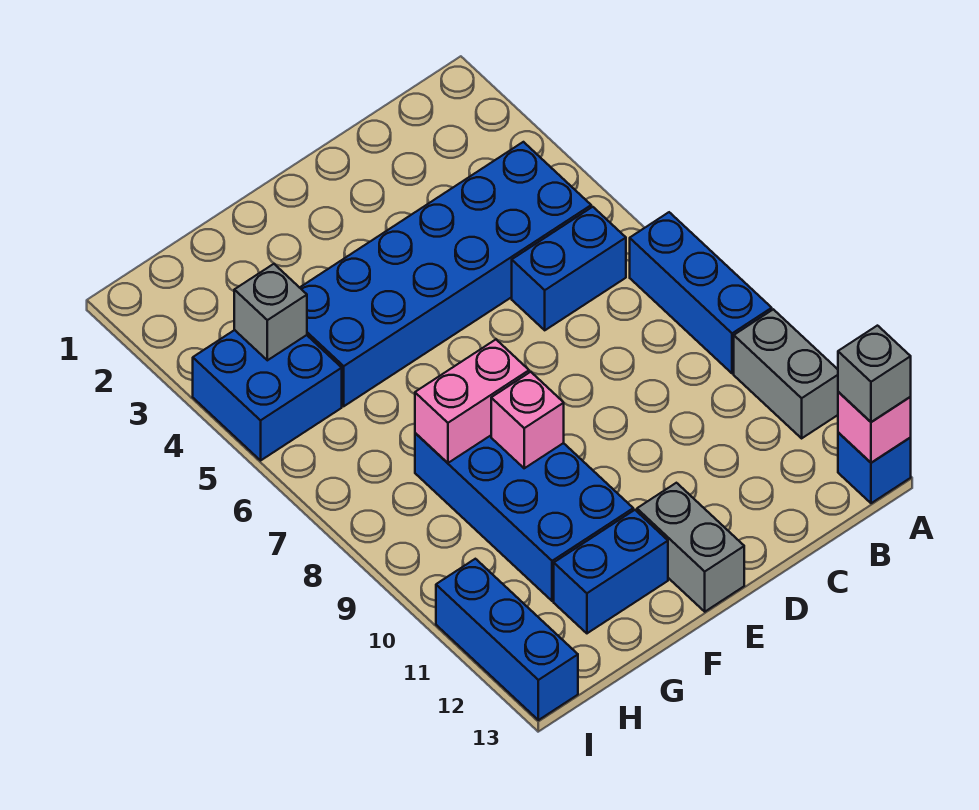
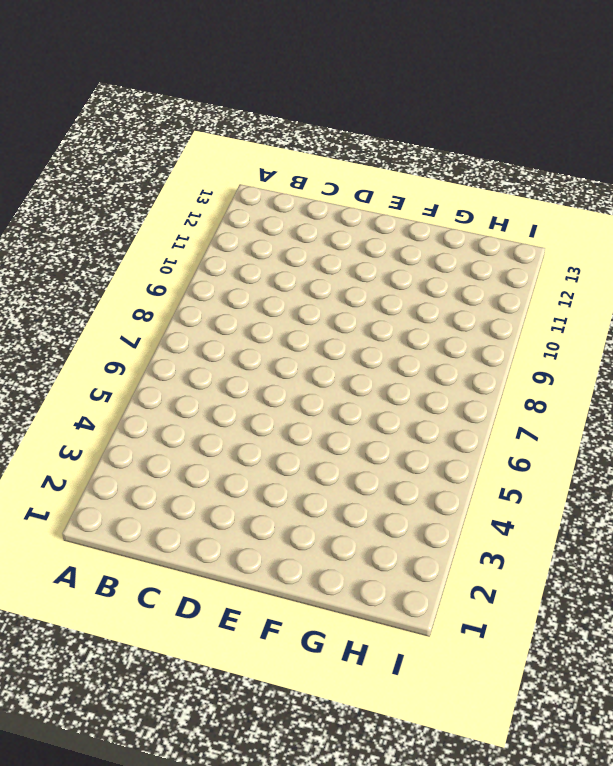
none -> blue 1x3 brick [630,212,772,374]
none -> grey 1x2 brick [734,309,838,438]
none -> blue 1x1 brick [838,432,911,503]

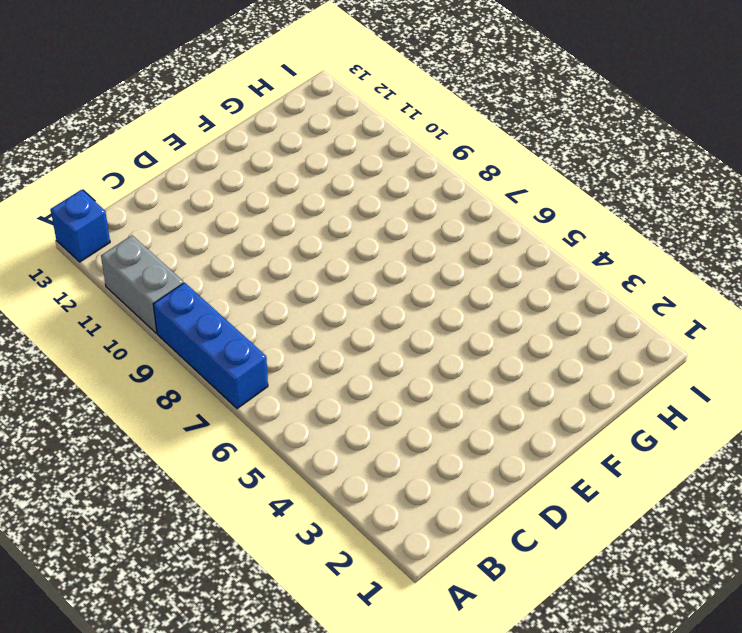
none -> blue 2x6 brick [300,142,591,406]
none -> blue 1x2 brick [512,207,626,330]
none -> grey 1x2 brick [637,483,744,612]

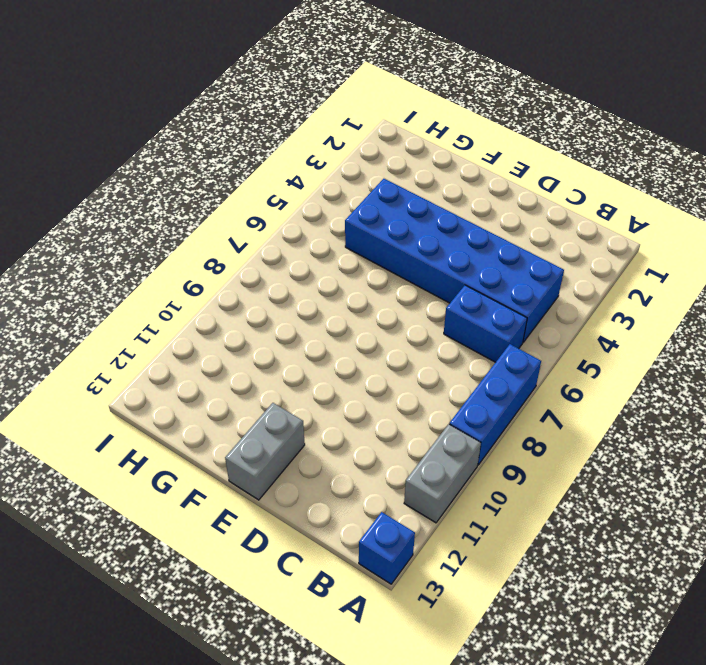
none -> blue 2x4 brick [415,433,633,601]
none -> blue 1x2 brick [554,510,668,633]
none -> blue 2x2 brick [193,330,342,460]

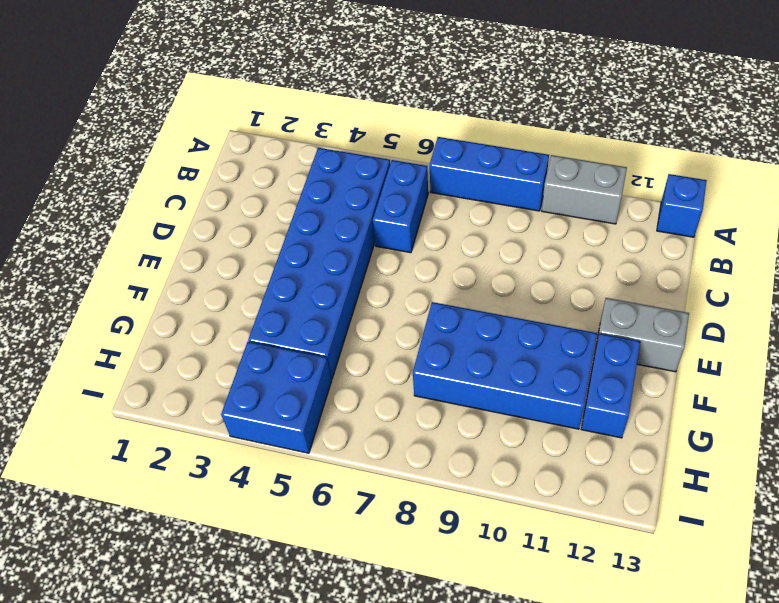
none -> blue 1x3 brick [436,559,578,720]
none -> pink 1x1 brick [838,392,911,463]
none -> pink 1x2 brick [415,340,529,463]

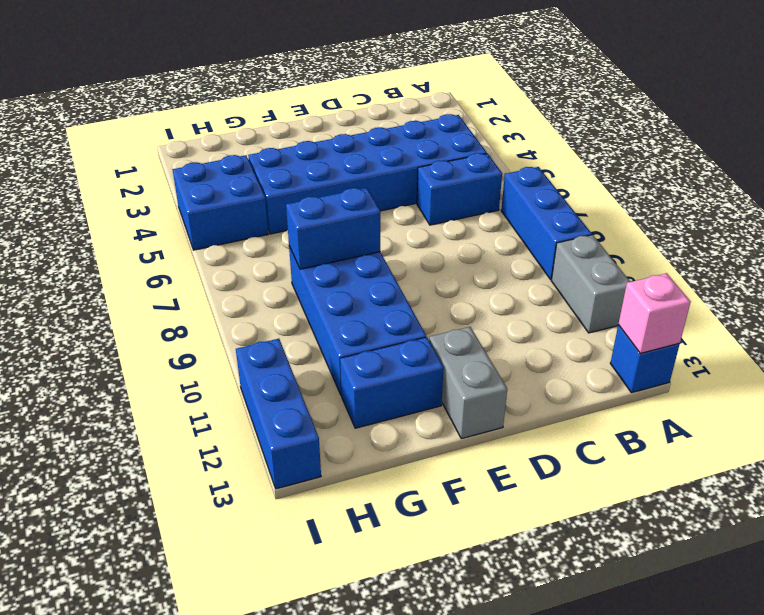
blue 1x2 brick [286,188,380,269] -> pink 1x2 brick [415,340,529,463]
none -> pink 1x1 brick [491,372,564,468]
none -> grey 1x1 brick [234,264,307,360]
none -> grey 1x1 brick [838,326,911,422]

